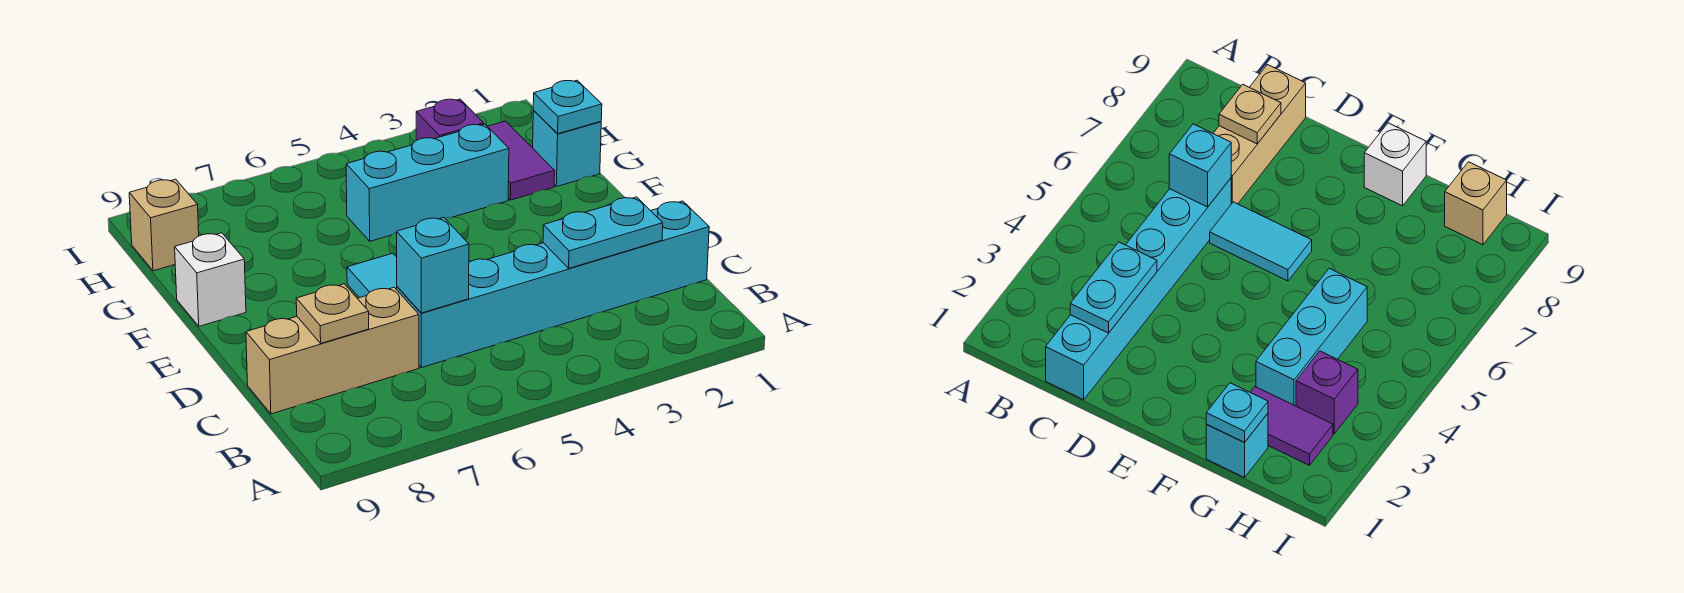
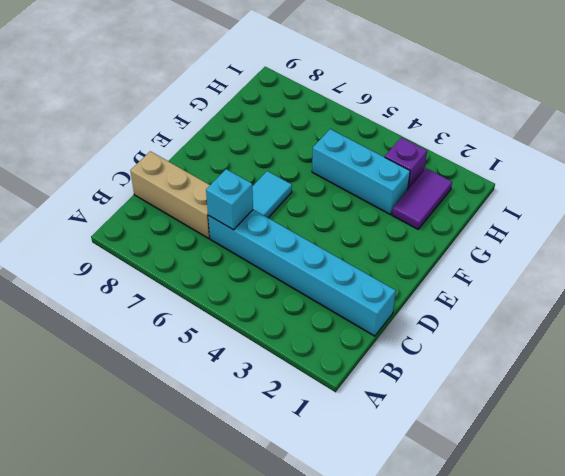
none -> white 1x1 brick [175,233,246,326]
none -> cyan 1x1 brick [533,111,601,187]
none -> tan 1x1 brick [129,179,199,271]

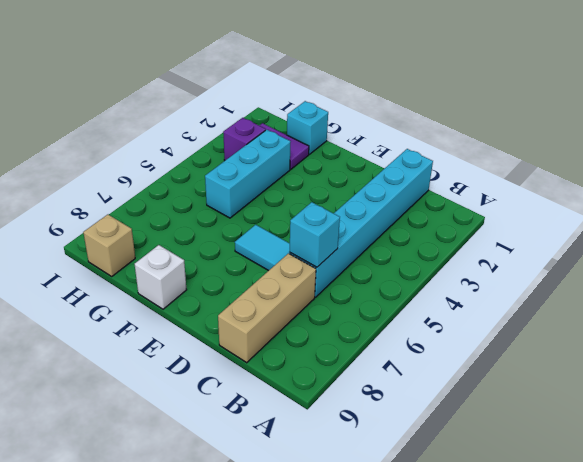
none -> cyan 1x2 plate [543,197,663,268]
none -> tan 1x1 plate [296,284,369,343]
none -> cyan 1x1 plate [533,80,602,134]

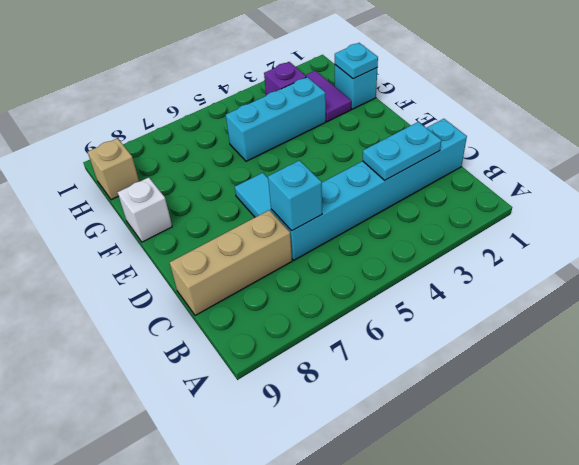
none -> tan 1x1 plate [296,284,369,343]

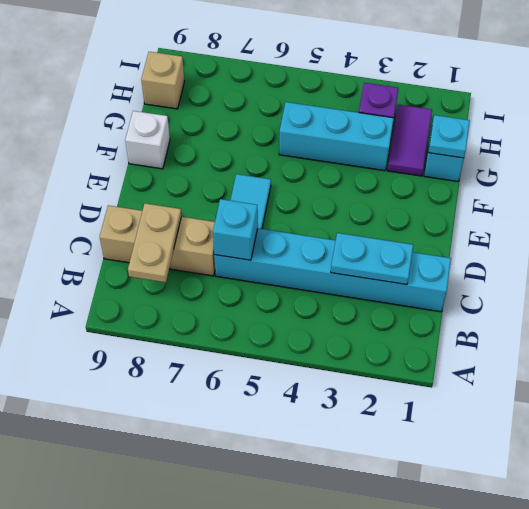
tan 1x2 plate [128,203,181,283] -> tan 1x1 plate [296,284,369,343]

